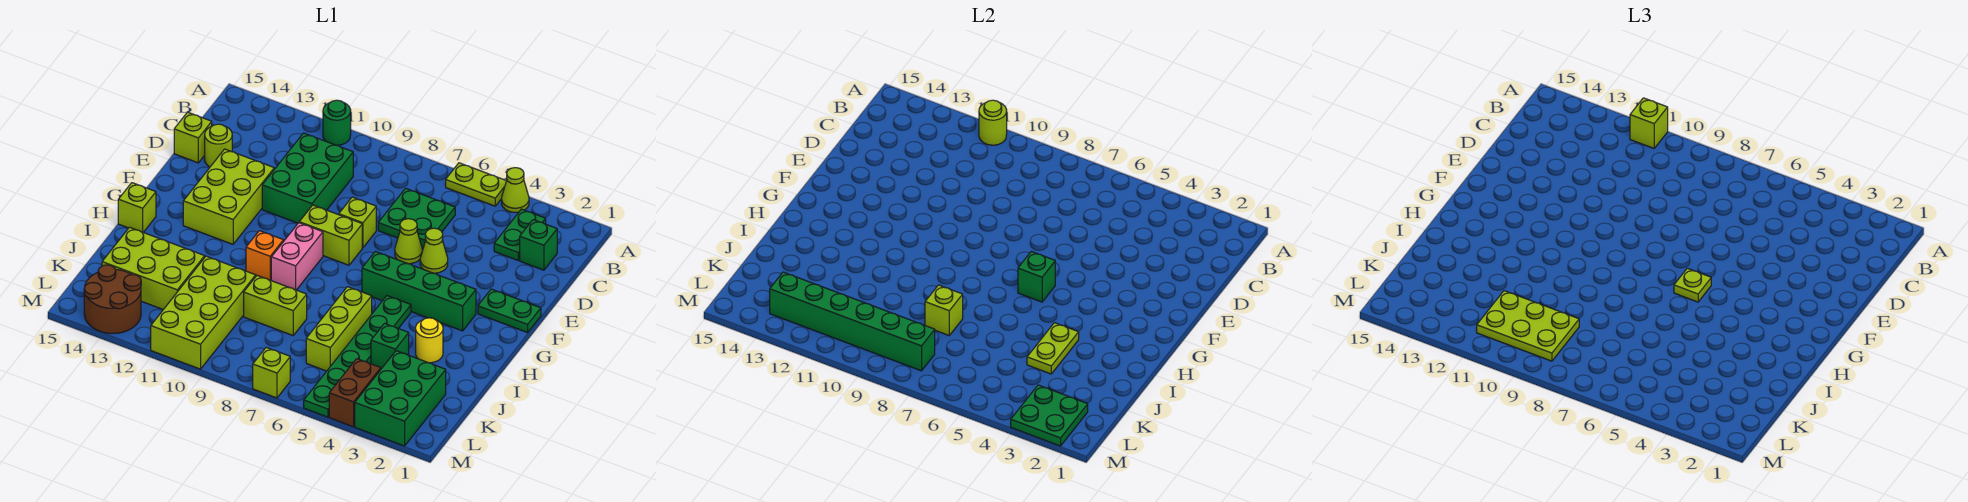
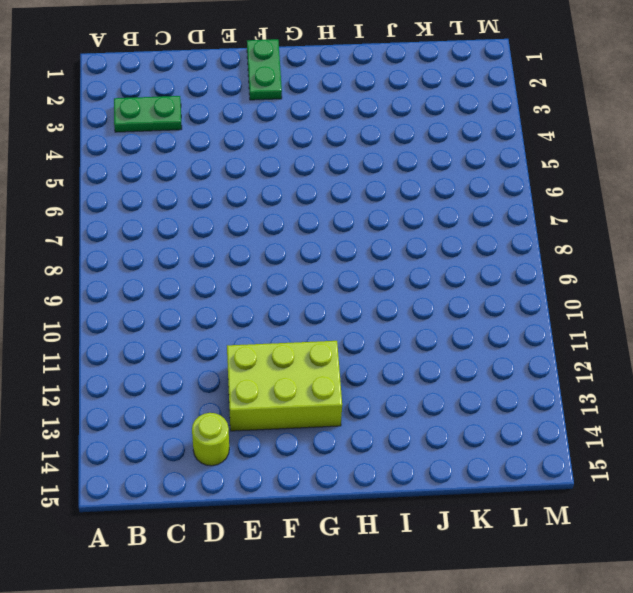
none -> lime 1x1 cone [502,168,529,212]
none -> lime 1x2 plate [446,163,506,206]
none -> green 1x1 round brick [323,100,351,145]
none -> green 1x1 brick [520,220,557,270]

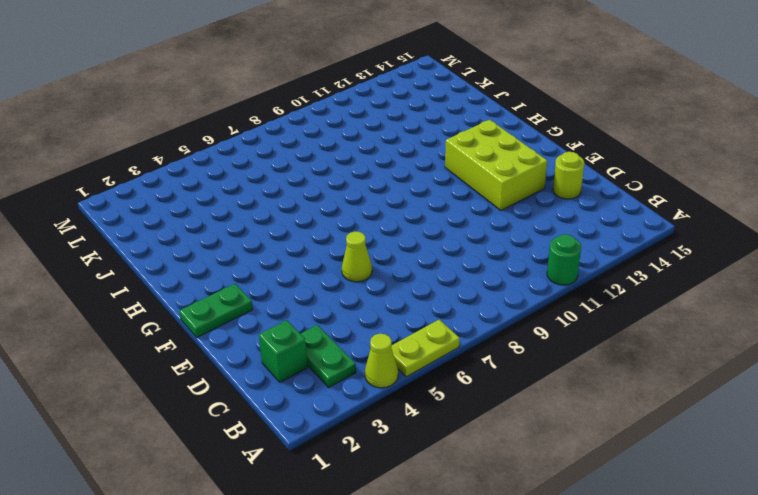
none -> green 2x2 plate [378,188,455,248]
none -> green 2x3 brick [262,133,353,223]
none -> lime 1x1 brick [174,112,212,163]
none -> lime 1x1 cone [420,228,448,273]

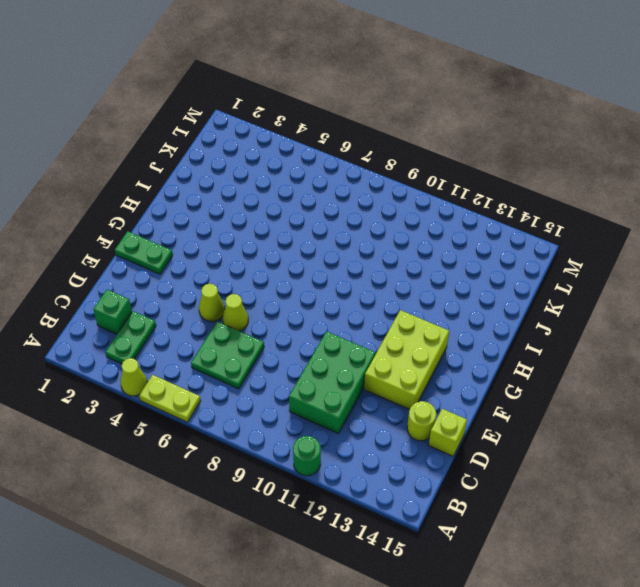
none -> lime 1x1 brick [339,197,376,248]
none -> lime 1x2 brick [299,205,362,265]
none -> green 1x4 brick [362,251,476,331]
none -> pink 1x2 brick [271,223,323,290]

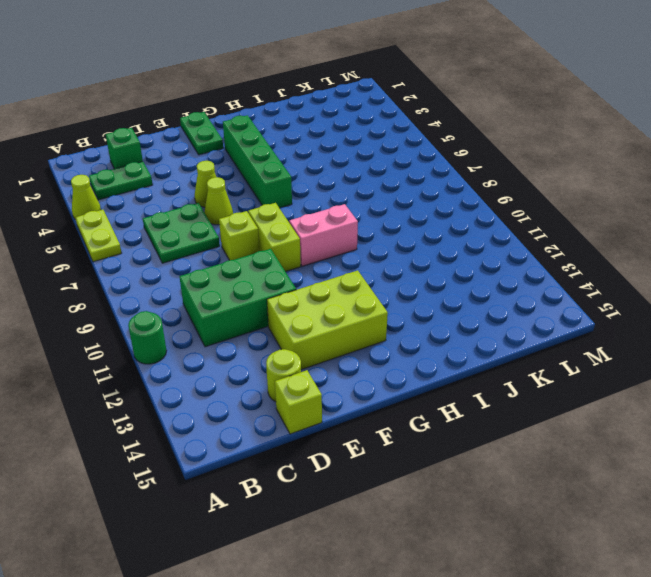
none -> green 1x6 plate [304,296,411,417]
none -> orange 1x1 brick [246,231,284,280]
none -> lime 1x1 brick [118,183,156,232]
none -> yellow 1x1 round brick [416,318,443,363]

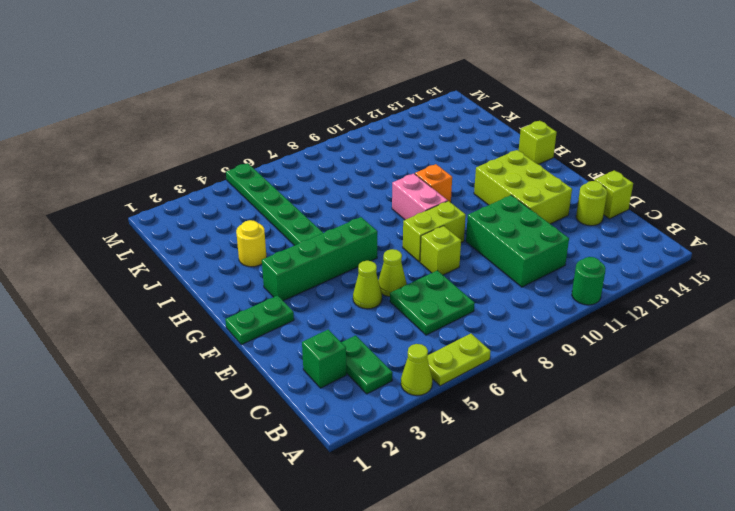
none -> lime 1x3 brick [306,287,372,371]
none -> green 1x1 brick [371,323,409,369]
none -> lime 1x2 brick [244,276,307,335]
none -> lime 2x4 brick [151,256,256,369]

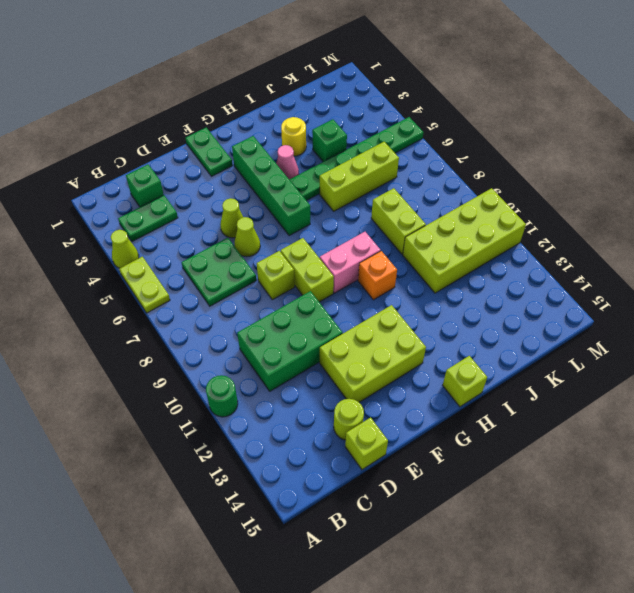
pink 1x1 cone [276,145,299,179] -> none
none -> lime 2x3 brick [102,227,205,310]
none -> green 2x3 brick [355,351,446,446]
none -> brown 1x2 brick [329,359,381,427]
none -> brown 2x2 round brick [84,265,141,333]

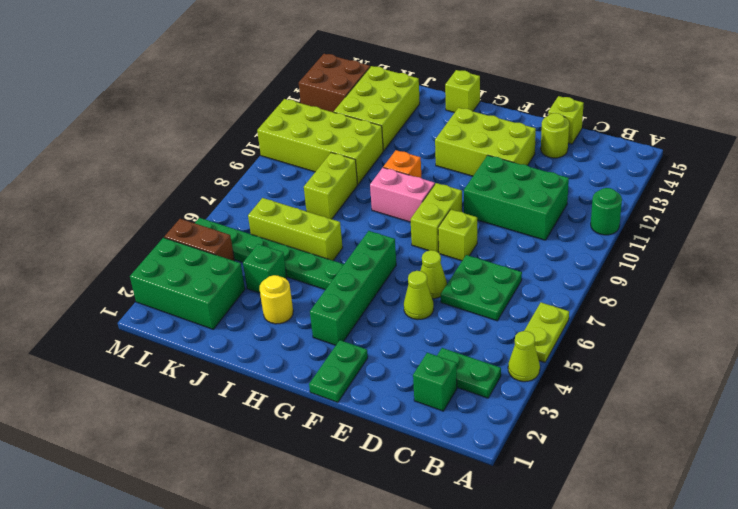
brown 2x2 brick [299,54,370,112] -> brown 2x2 round brick [84,265,141,333]
none -> lime 1x1 brick [253,347,290,398]
none -> lime 1x1 round brick [979,100,1007,145]
none -> green 1x1 brick [1018,251,1055,302]
none -> lime 1x2 plate [1027,323,1079,374]

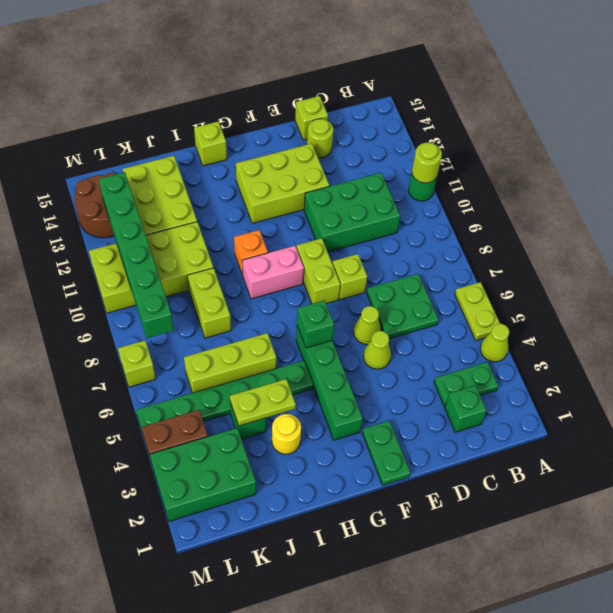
none -> lime 1x1 brick [925,285,963,335]
none -> green 2x2 plate [1011,385,1088,446]
none -> lime 1x1 brick [1630,98,1668,148]
none -> lime 1x1 plate [1674,268,1711,302]

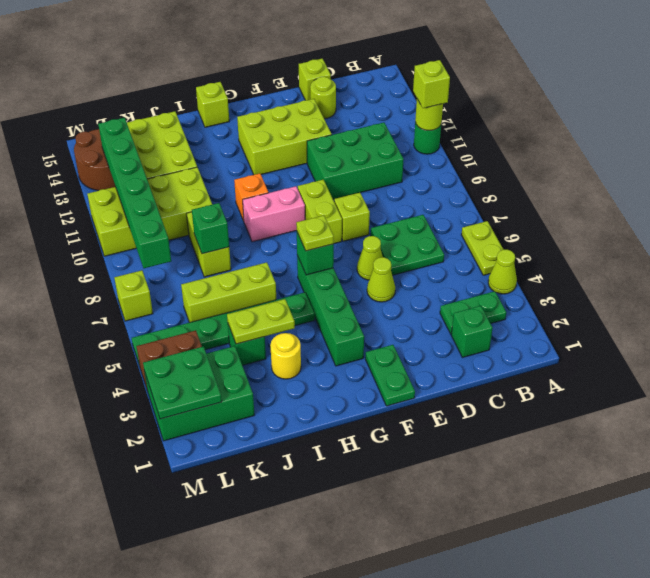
green 1x1 brick [192,203,229,254] -> lime 1x1 brick [925,285,963,335]
none -> lime 2x3 plate [1477,291,1579,361]

